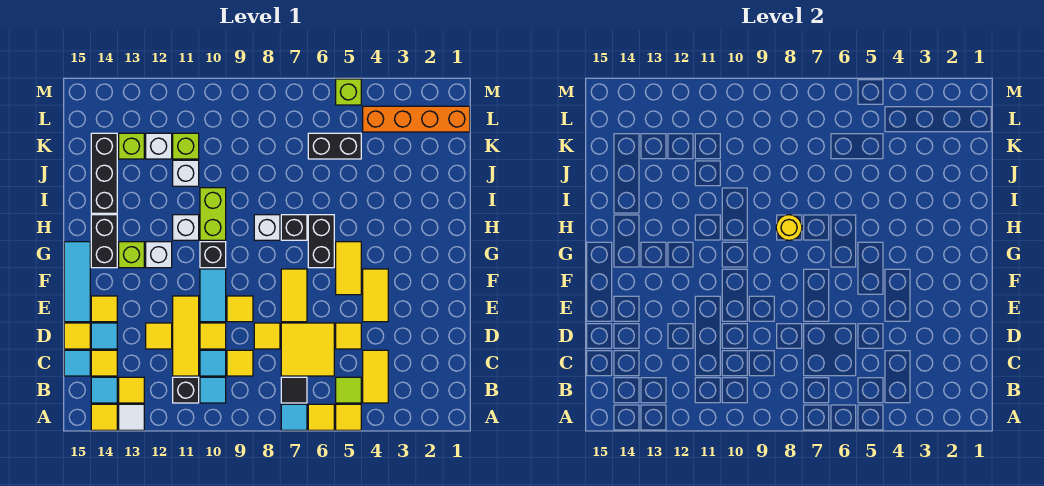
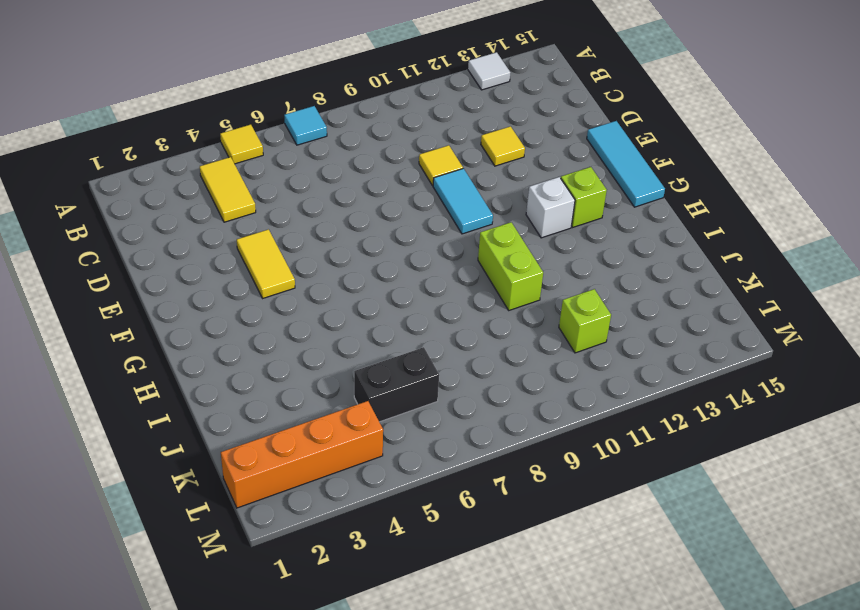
none -> yellow 1x1 tile [308,404,334,430]
none -> yellow 1x1 tile [91,404,117,430]
none -> lime 1x1 tile [336,377,361,403]
none -> black 1x1 tile [281,377,307,403]

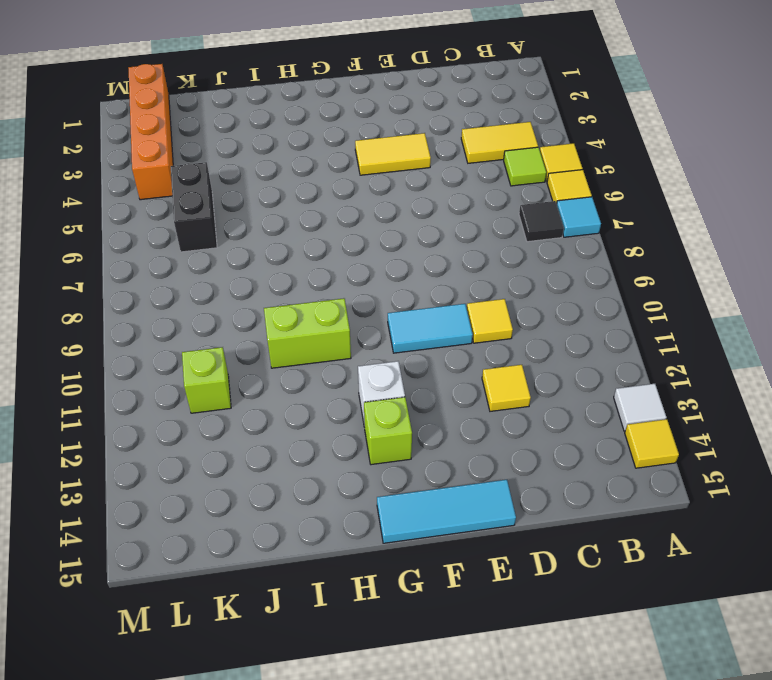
none -> cyan 1x1 tile [200,377,226,403]
none -> black 1x1 brick [173,377,199,403]
none -> yellow 1x1 tile [119,377,144,403]
none -> cyan 1x1 tile [91,377,117,403]

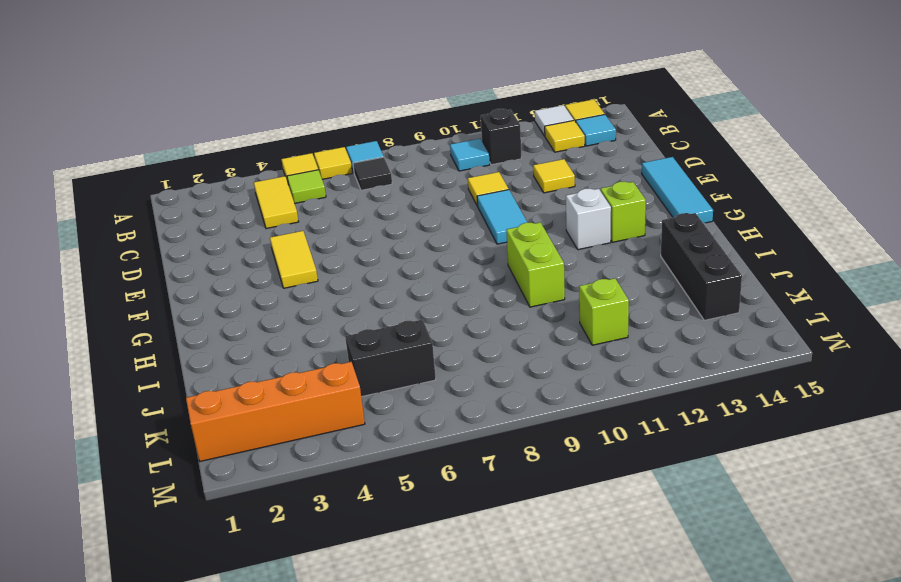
none -> yellow 2x2 tile [281,323,334,376]
none -> yellow 1x1 tile [227,350,253,376]
none -> cyan 1x1 tile [200,350,226,376]
none -> yellow 1x3 tile [173,296,199,376]

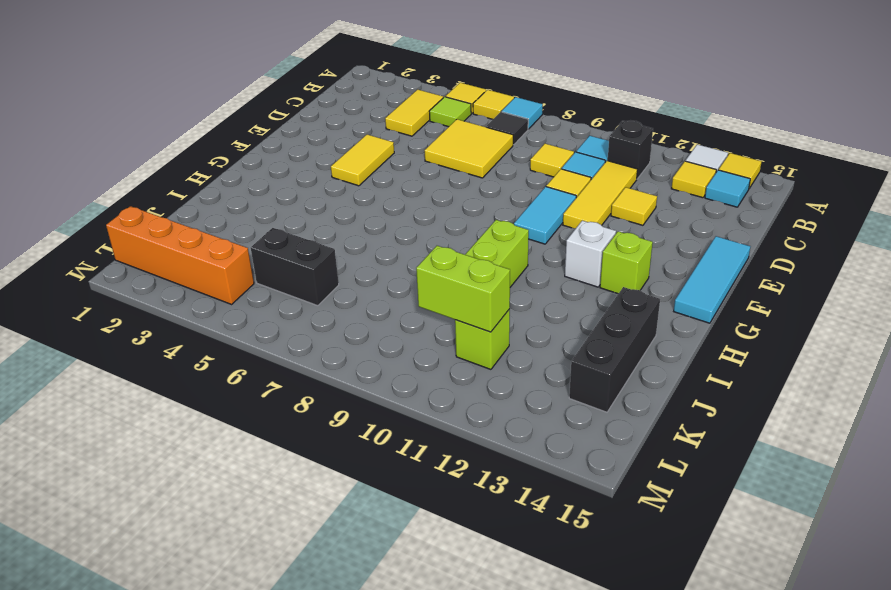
lime 1x2 brick [416,246,510,332] -> none
none -> yellow 1x1 tile [91,350,117,376]
none -> cyan 1x1 tile [64,350,90,376]
none -> yellow 1x1 tile [336,323,361,349]
none -> yellow 1x1 tile [254,323,280,349]

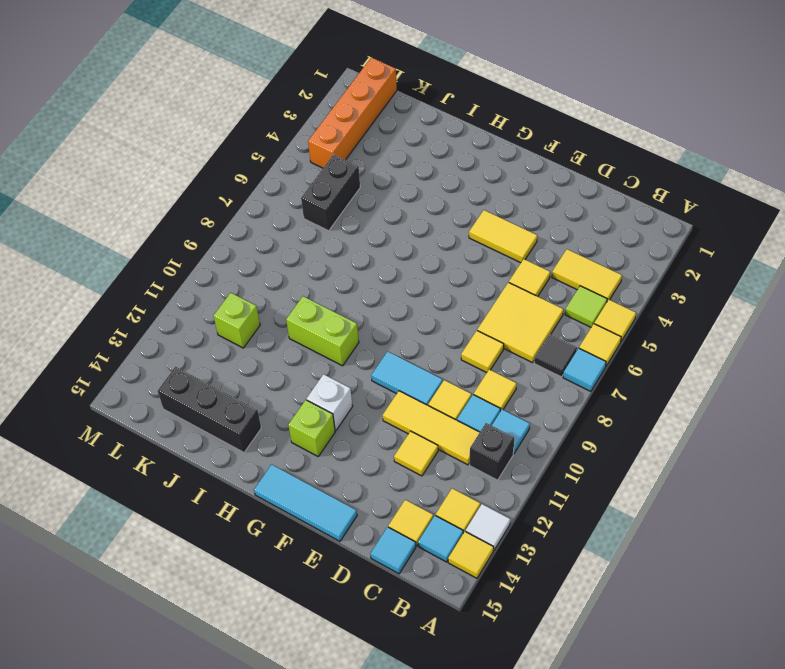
none -> cyan 1x1 tile [91,323,117,349]
none -> yellow 1x1 tile [64,323,90,349]
none -> yellow 1x2 tile [281,269,307,322]
none -> yellow 1x1 tile [227,296,253,322]

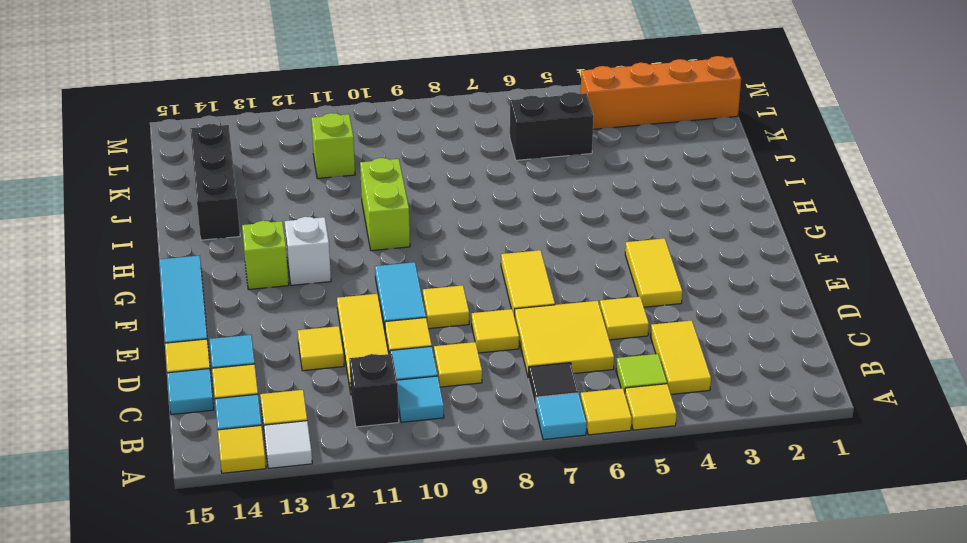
none -> yellow 1x1 tile [91,296,117,322]
none -> yellow 1x2 tile [336,242,361,295]
none -> black 1x2 brick [308,215,334,268]
none -> black 1x1 brick [200,242,226,268]

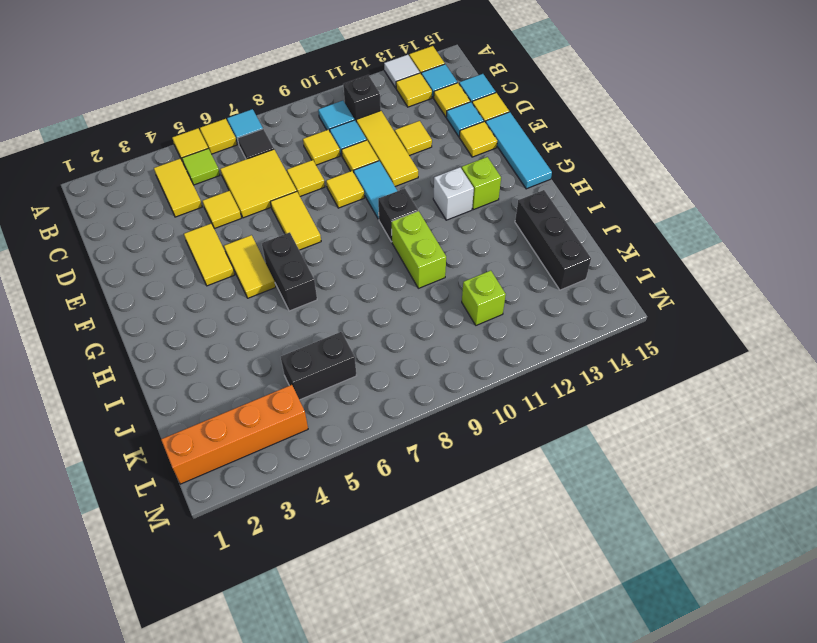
none -> black 1x2 brick [91,215,117,268]
none -> black 1x1 brick [281,215,307,240]
none -> white 1x1 brick [254,215,280,240]
none -> white 1x1 brick [173,215,199,240]

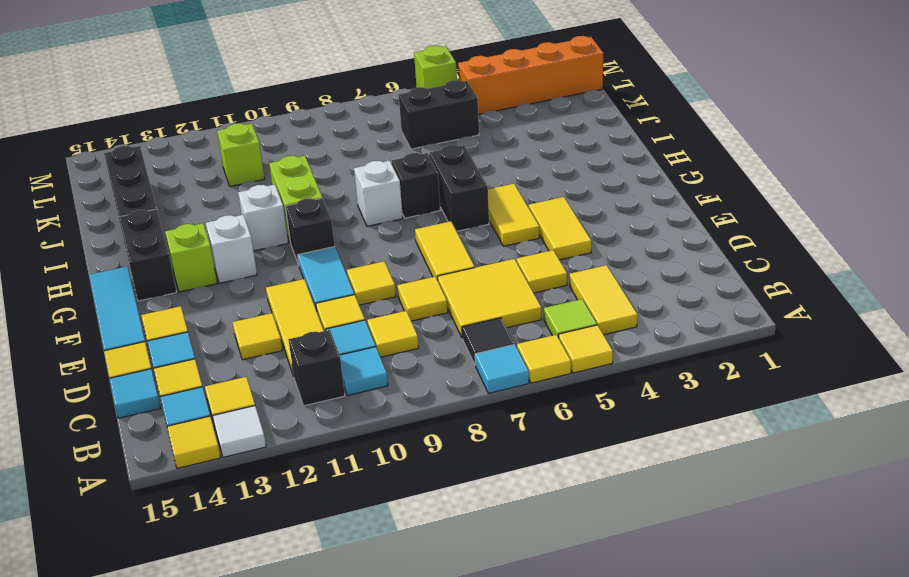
none -> white 1x1 brick [173,160,199,186]
none -> white 1x1 brick [146,133,172,159]
none -> lime 1x1 brick [119,133,144,159]
none -> yellow 1x1 round brick [776,215,802,240]

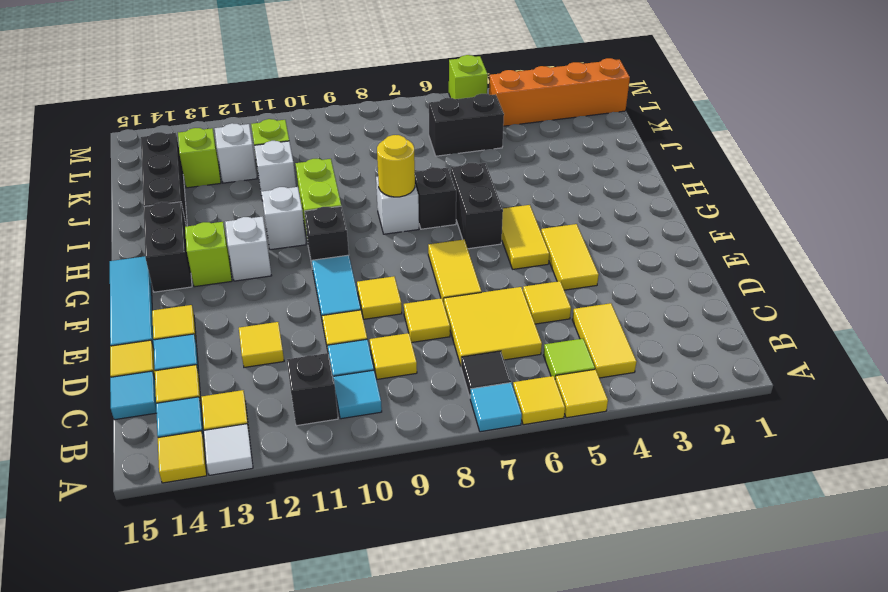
none -> yellow 1x3 tile [173,296,199,376]

